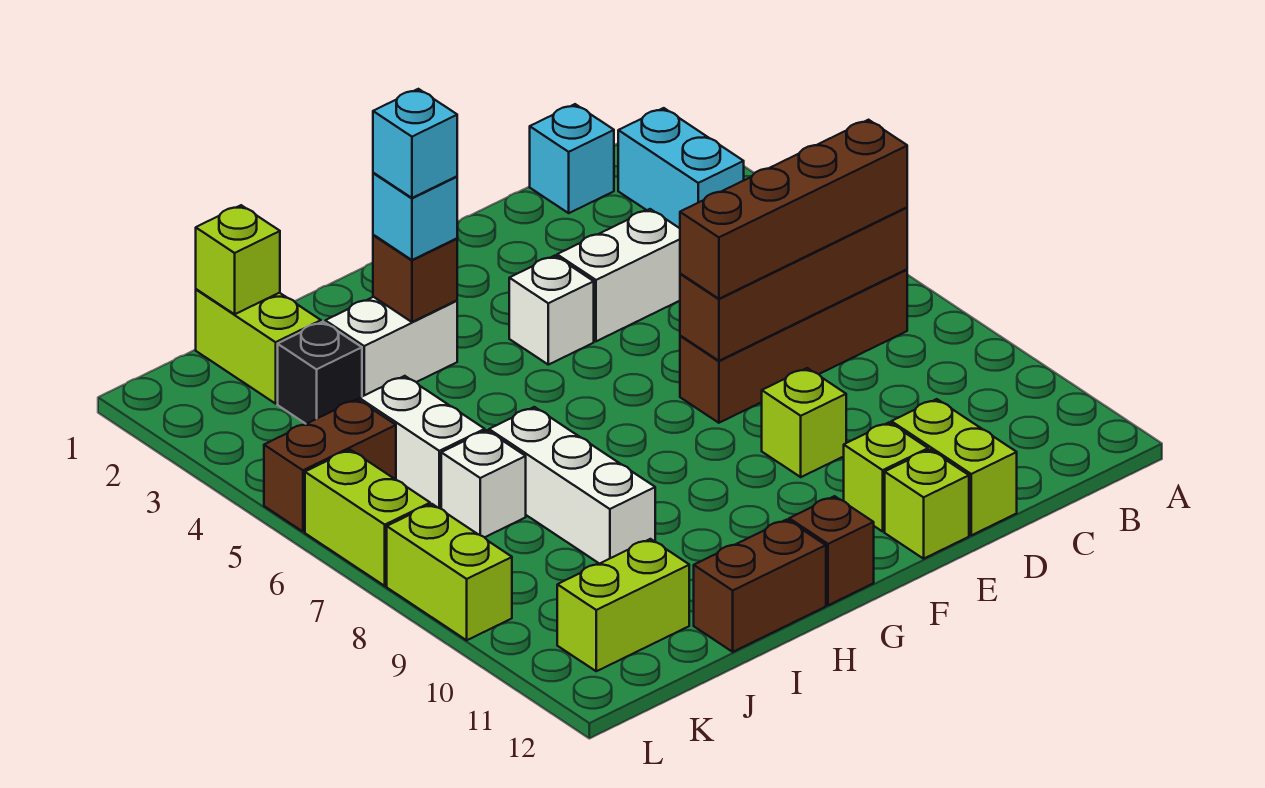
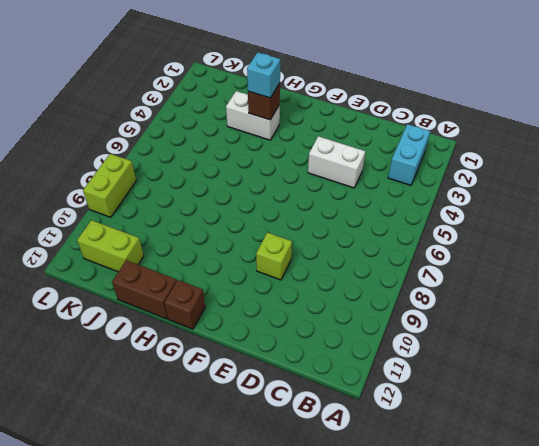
none -> brown 1x4 brick [680,269,907,423]
none -> cyan 1x1 brick [530,104,614,213]
none -> lime 1x2 brick [891,399,1017,535]

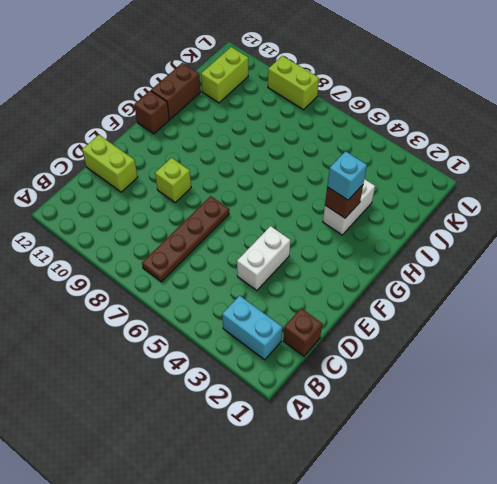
brown 1x4 plate [142,196,229,282] -> brown 1x4 brick [680,269,907,423]
brown 1x1 brick [283,308,322,356] -> cyan 1x1 brick [530,104,614,213]
none -> lime 1x1 brick [844,423,928,531]
none -> lime 1x1 brick [885,450,969,559]
none -> white 1x1 brick [509,256,594,365]

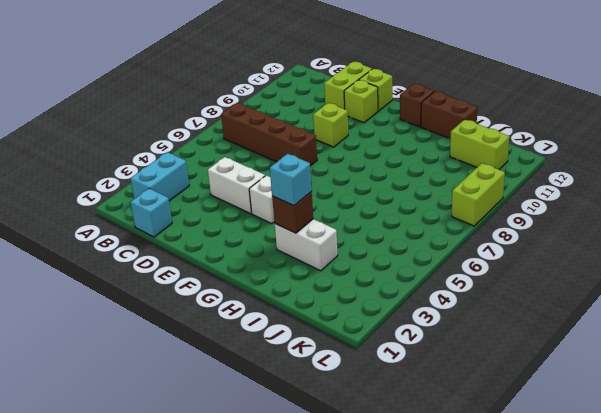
none -> white 1x3 brick [489,407,655,564]
none -> lime 1x2 brick [196,289,321,404]
none -> black 1x1 brick [278,322,362,424]

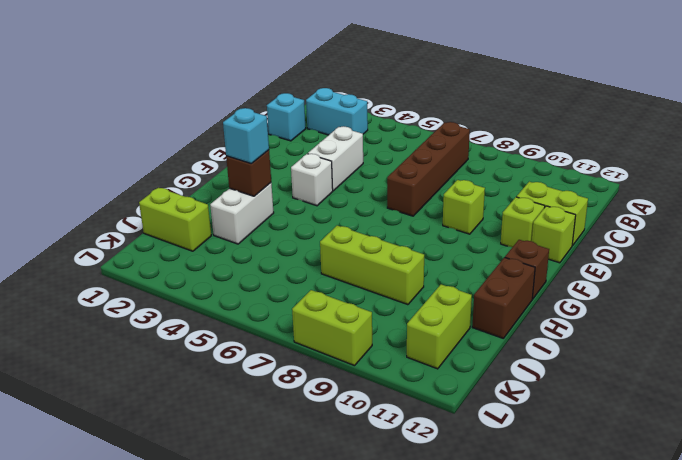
lime 1x3 brick [320,226,424,305] -> white 1x3 brick [489,407,655,564]
none -> black 1x1 brick [278,322,362,424]
none -> white 1x2 brick [359,376,485,509]
none -> white 1x1 brick [441,430,526,537]

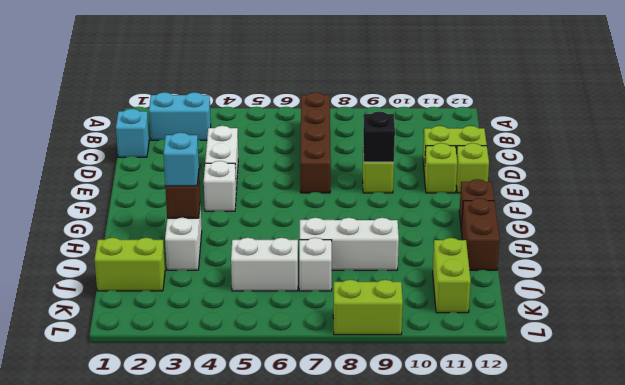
black 1x1 brick [363,111,395,162] -> black 1x1 brick moved to [278,322,362,424]
none -> brown 1x2 brick [264,399,396,532]
none -> lime 1x2 brick [305,450,430,586]
none -> brown 1x4 brick [680,207,907,361]

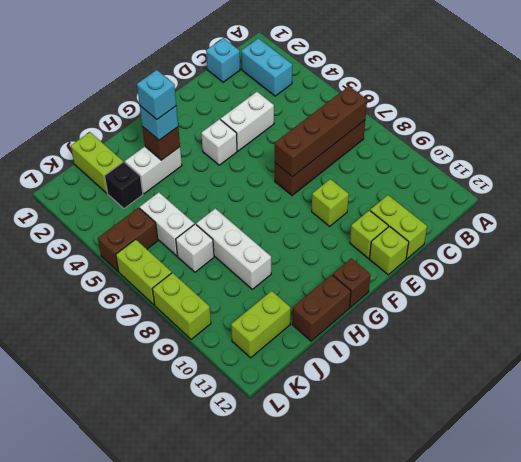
none -> lime 1x1 brick [196,205,280,314]
none -> brown 1x4 brick [680,120,907,299]

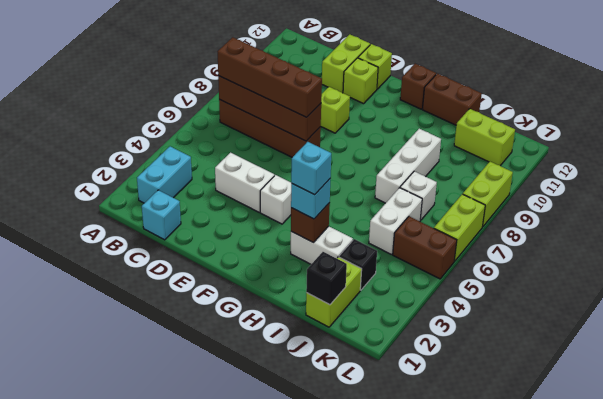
black 1x1 brick [306,252,347,305] -> lime 1x1 brick [196,205,280,314]

